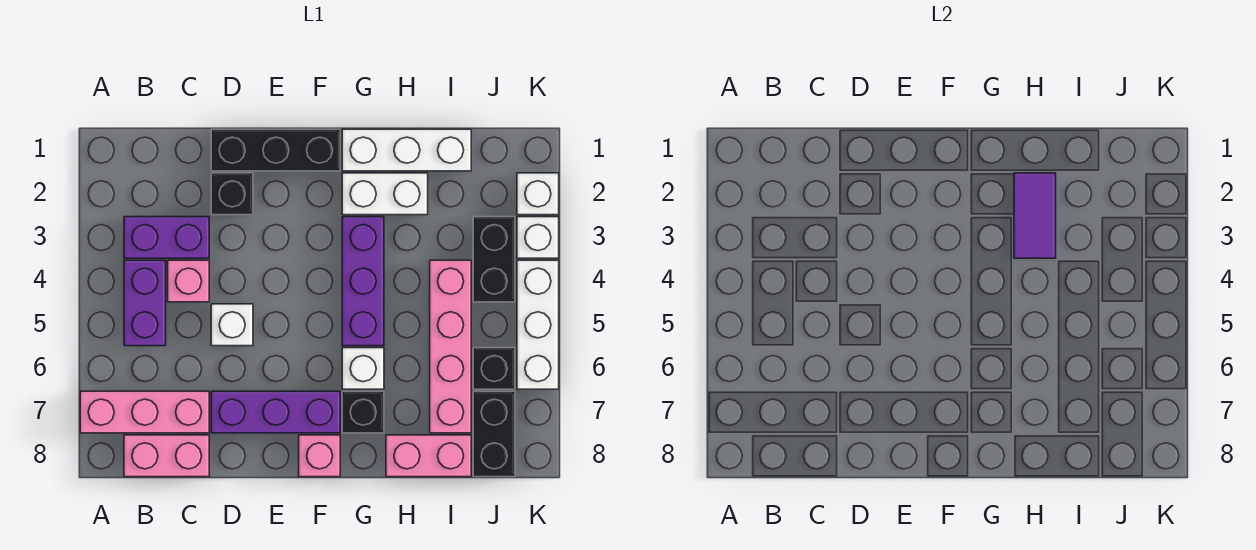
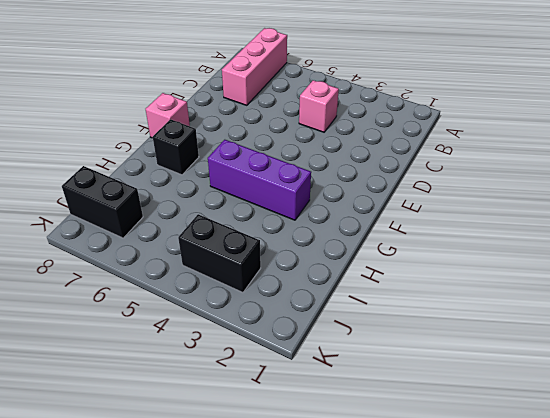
none -> purple 1x2 brick [124,217,209,258]
none -> purple 1x2 brick [124,260,166,346]
none -> pink 1x2 brick [124,435,209,477]

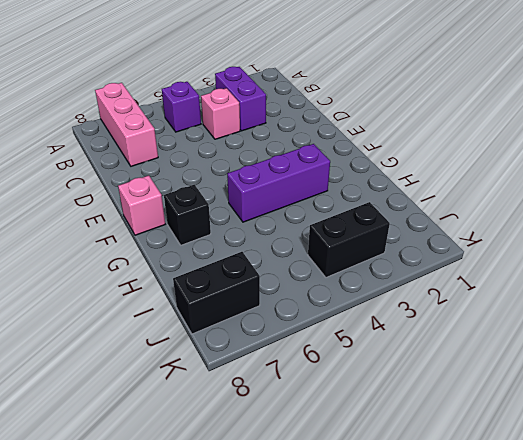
purple 1x1 brick [162,82,201,132] -> purple 1x2 brick [124,260,166,346]
none -> pink 1x2 brick [124,435,209,477]
none -> black 1x3 brick [211,129,340,171]
none -> black 1x1 brick [211,173,253,215]

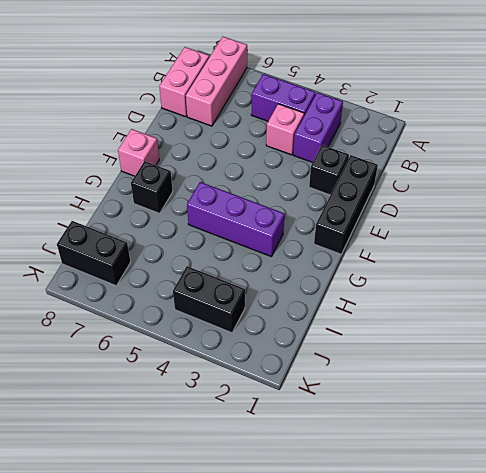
none -> white 1x1 brick [211,304,253,346]
none -> purple 1x3 brick [211,391,340,433]
none -> white 1x3 brick [342,129,471,171]

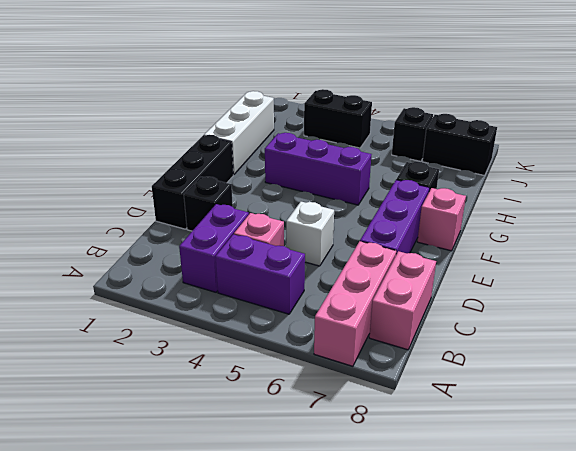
none -> white 1x2 brick [342,173,428,215]
none -> white 1x1 brick [342,348,384,389]
none -> pink 1x2 brick [386,435,471,477]

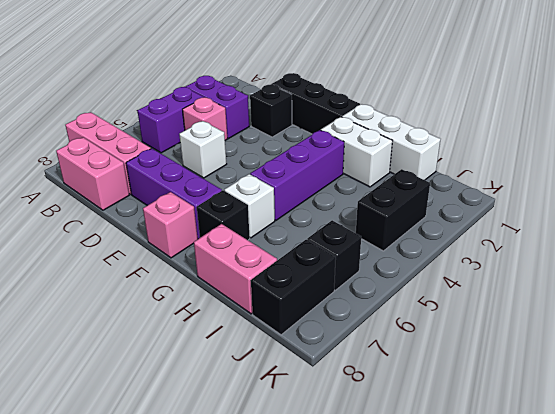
none -> pink 1x4 brick [430,260,471,433]
none -> white 1x1 brick [517,173,559,215]
none -> white 1x1 brick [517,217,559,258]

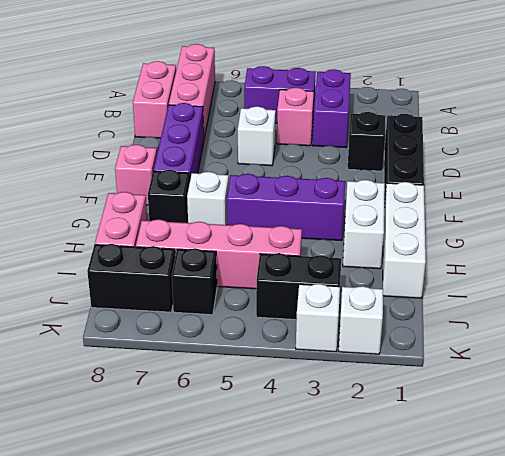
none -> white 1x3 brick [517,260,559,389]
none -> purple 1x2 tile [1014,173,1056,258]

